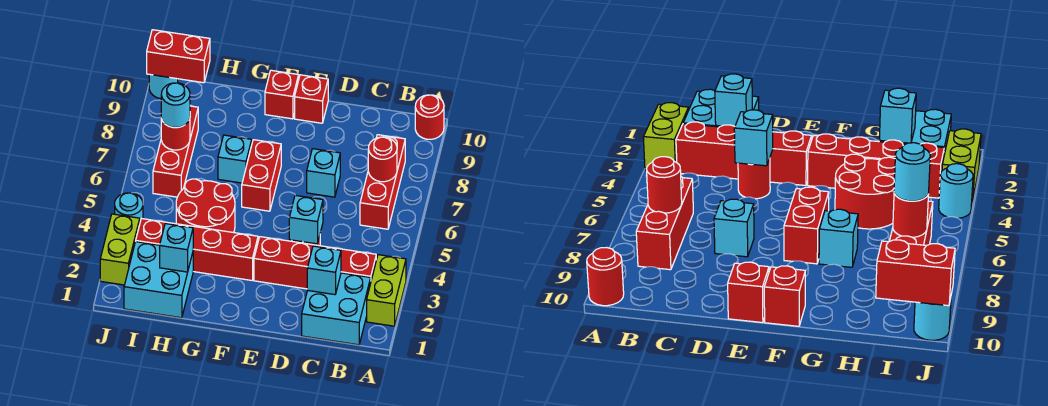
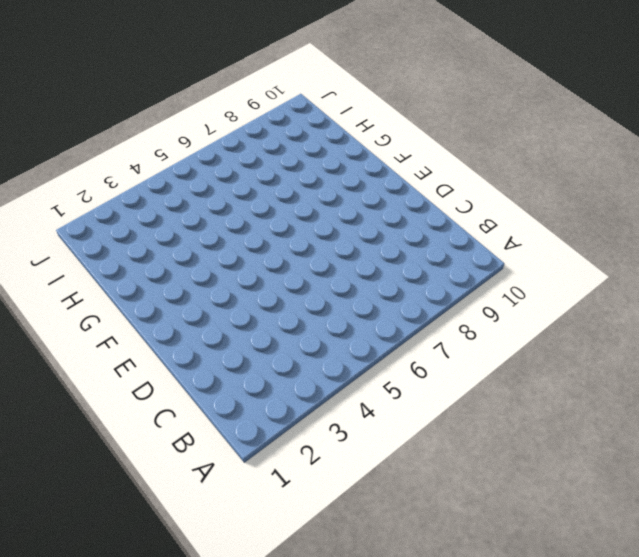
none -> lime 1x2 brick [367,255,406,326]
none -> red 1x1 round brick [415,95,444,139]
none -> cyan 2x2 brick [302,273,371,345]

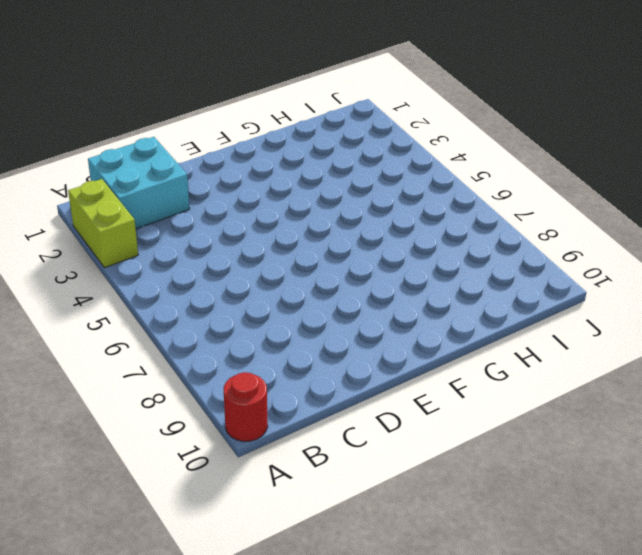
none -> red 1x4 brick [254,237,376,289]
none -> red 1x3 brick [360,135,405,229]
none -> red 1x1 round brick [738,158,770,199]

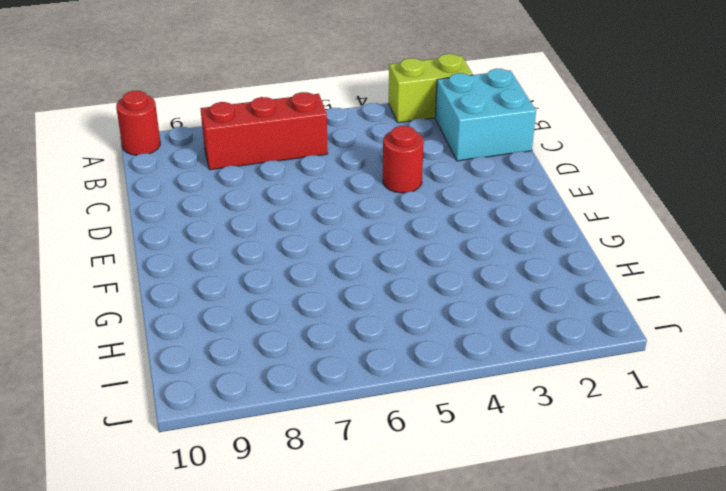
none -> red 1x4 brick [254,237,376,289]
none -> cyan 1x1 brick [307,149,340,197]
none -> red 1x1 brick [295,75,328,123]

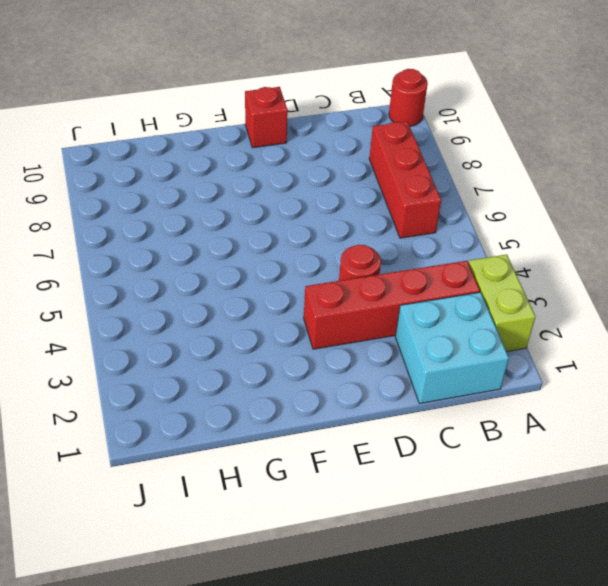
none -> cyan 1x1 brick [307,149,340,197]
none -> red 1x4 brick [136,219,258,280]
none -> red 1x2 brick [242,140,281,211]

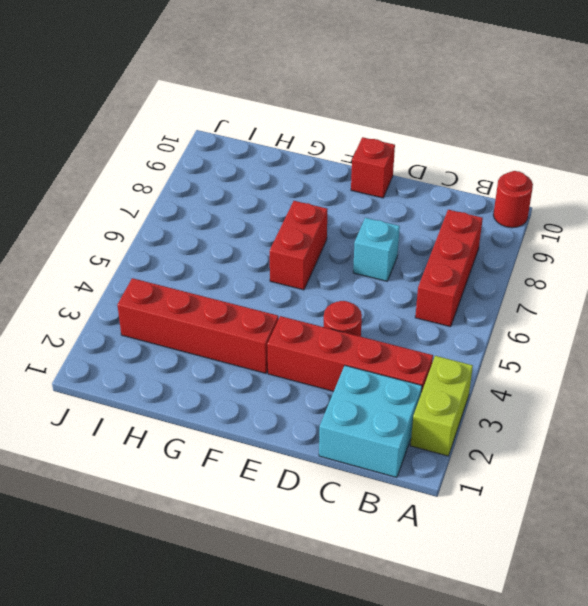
none -> red 1x1 brick [265,70,299,119]
none -> red 2x2 round brick [176,179,235,233]
none -> cyan 1x1 brick [218,135,252,183]

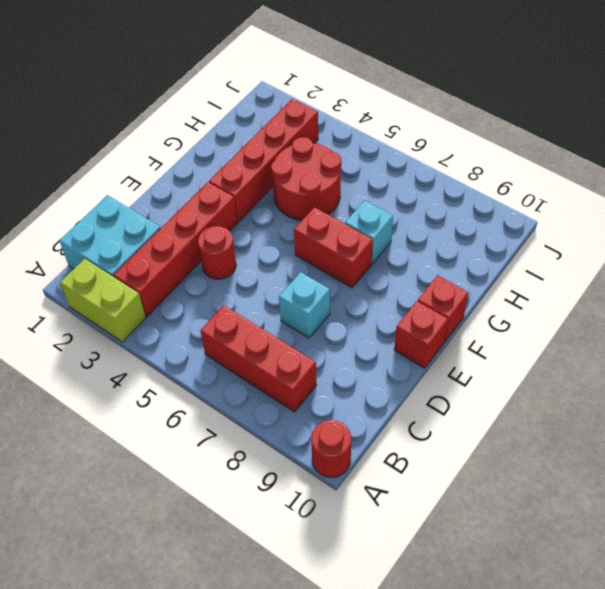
none -> cyan 2x2 brick [124,242,193,318]
none -> red 1x3 brick [153,106,198,197]
none -> lime 1x2 brick [100,214,140,285]

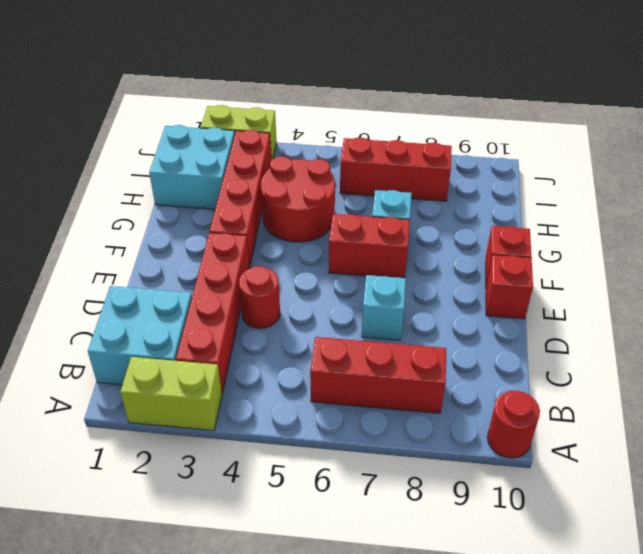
none -> cyan 1x1 round brick [115,193,143,221]
none -> cyan 1x1 round brick [149,74,178,99]
none -> red 1x1 round brick [368,137,397,182]

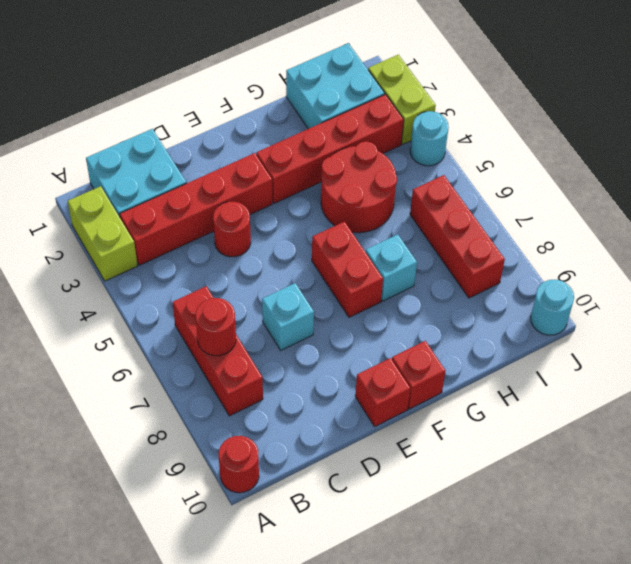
none -> cyan 1x1 brick [307,246,341,295]
none -> cyan 1x1 brick [289,195,323,244]
none -> cyan 1x1 brick [160,224,193,272]

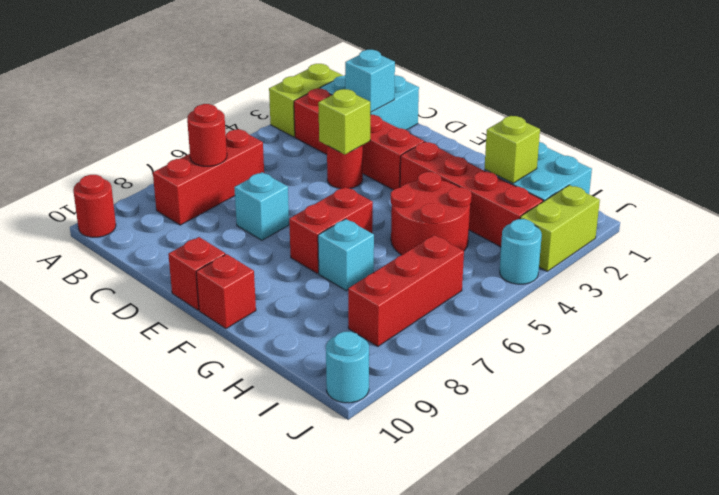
lime 1x1 brick [318,89,371,155] -> cyan 1x1 brick [289,195,323,244]
lime 1x1 brick [485,116,540,183] -> cyan 1x1 brick [160,224,193,272]
none -> red 1x1 round brick [161,118,190,150]
none -> red 1x2 brick [147,30,210,83]
none -> cyan 1x1 round brick [161,83,190,127]

